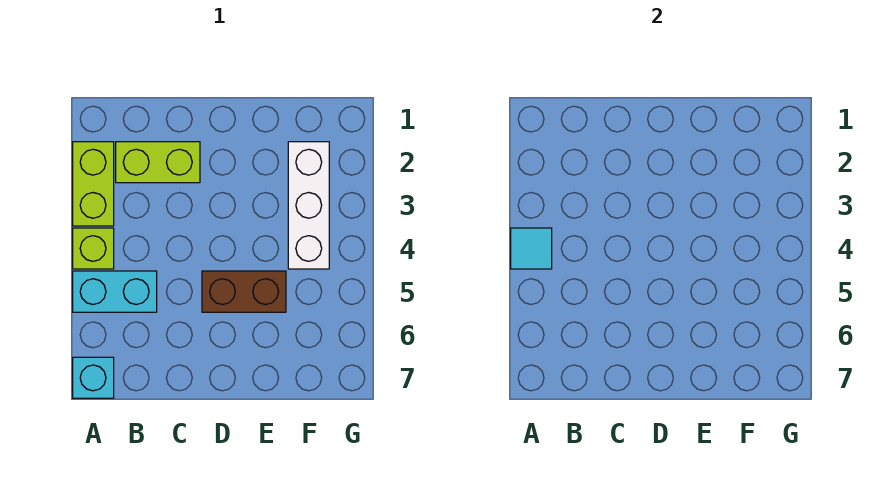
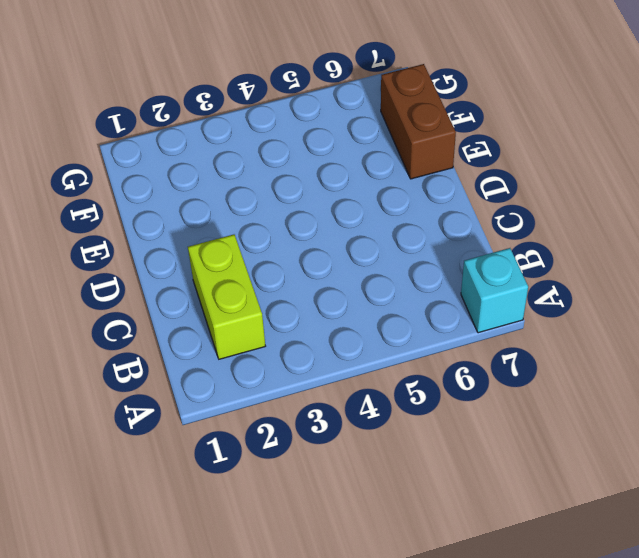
brown 1x2 brick [381,64,456,179] -> brown 1x2 brick moved to [202,271,286,312]
none -> lime 1x2 brick [73,142,114,226]
none -> lime 1x1 brick [73,228,114,269]

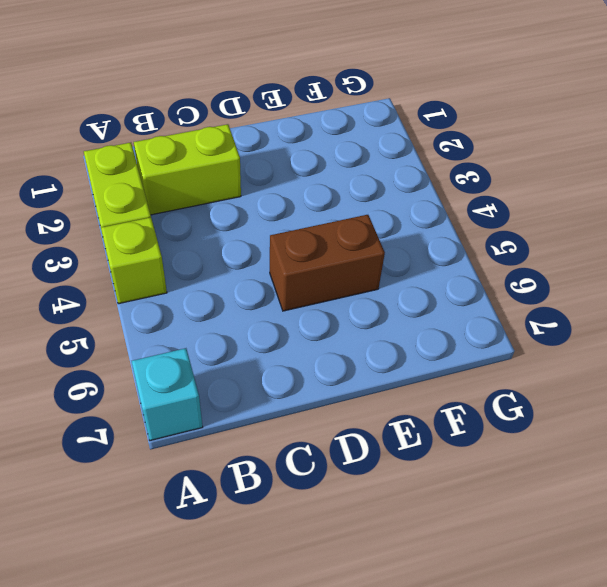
none -> cyan 1x2 brick [73,271,157,312]
none -> white 1x3 brick [288,142,329,269]

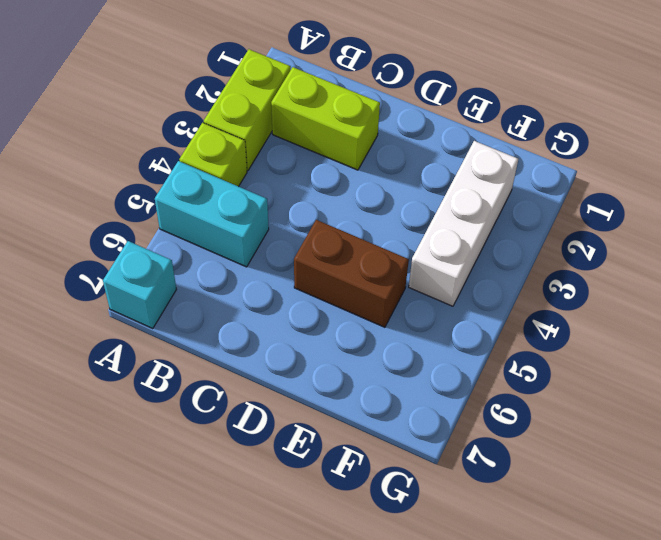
none -> cyan 1x1 tile [511,228,552,269]

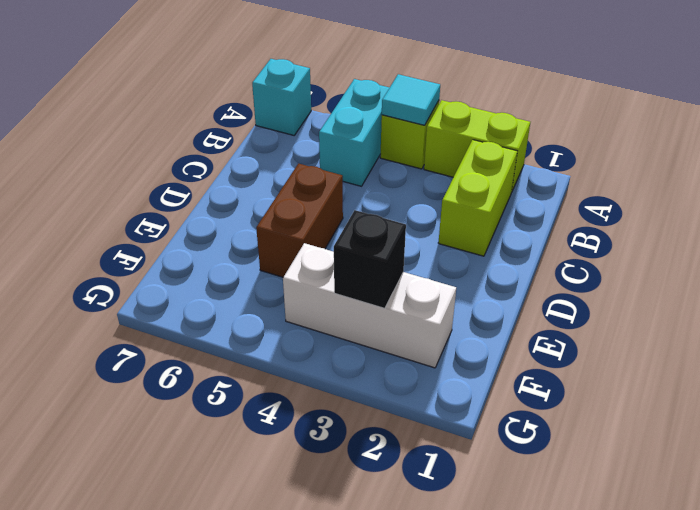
black 1x1 brick [334,210,406,308] -> none

